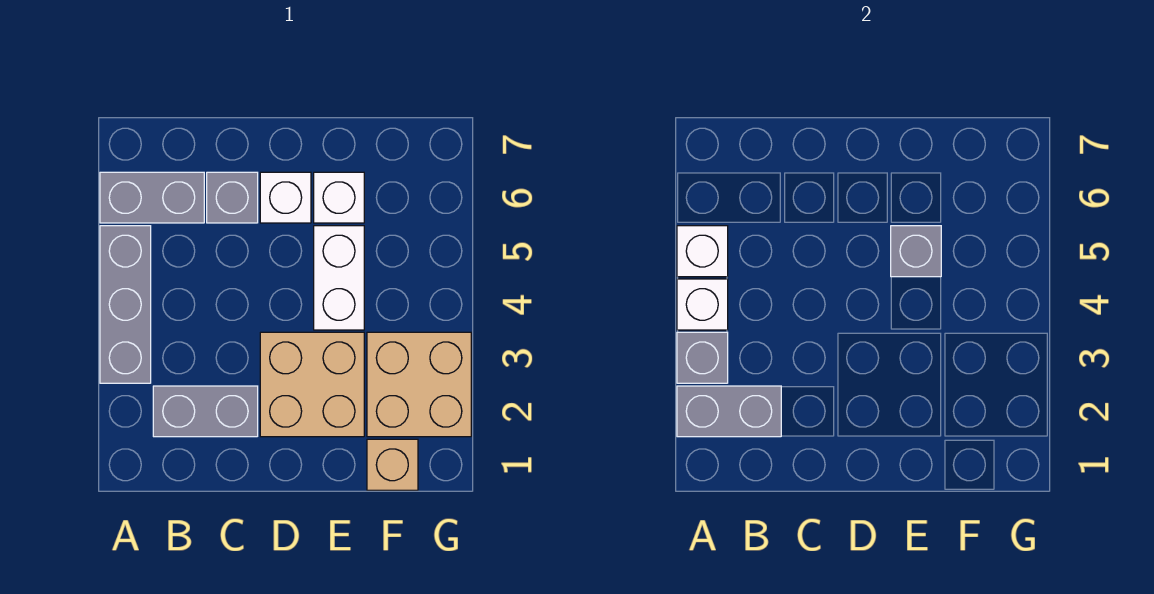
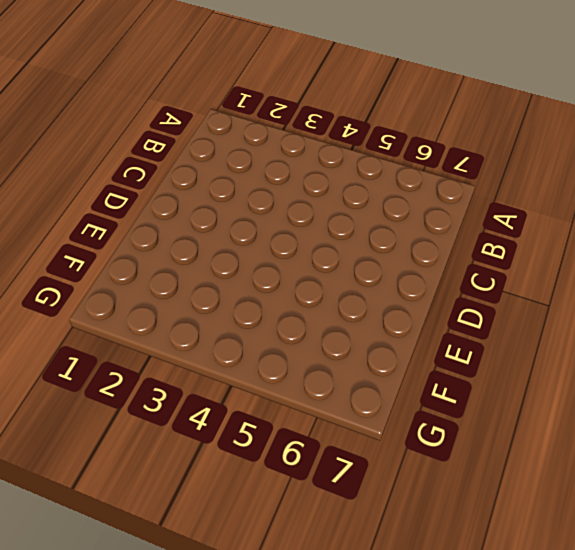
none -> grey 1x3 brick [100,226,151,383]
none -> grey 1x2 brick [100,172,204,223]
none -> grey 1x2 brick [153,386,258,437]

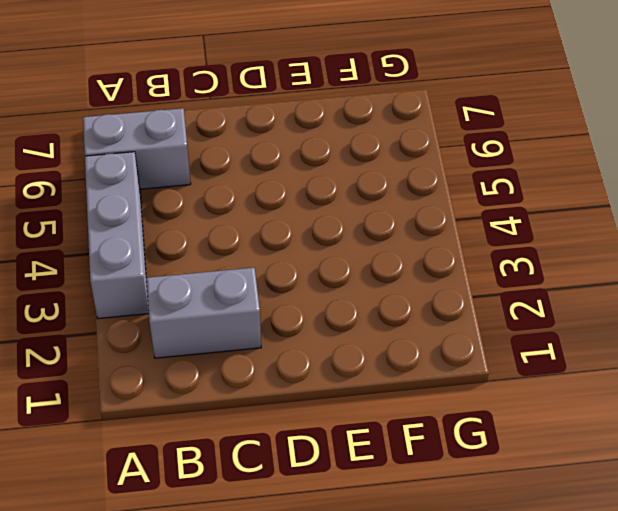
none -> grey 1x1 brick [207,172,258,223]
none -> tan 2x2 brick [260,332,364,437]
none -> white 1x1 brick [260,172,311,223]

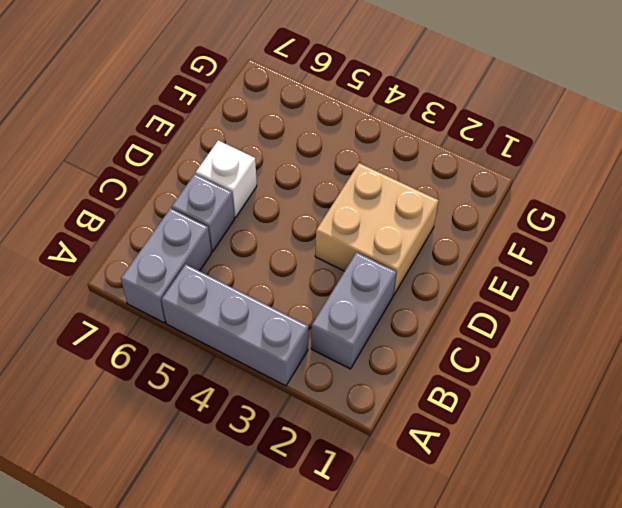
none -> white 1x2 brick [314,226,364,330]
none -> white 1x1 brick [314,172,364,223]
none -> tan 1x1 brick [367,439,418,490]

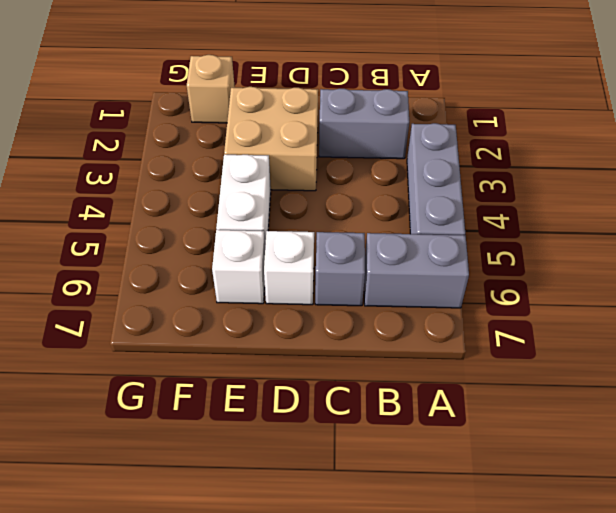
none -> tan 2x2 brick [367,332,471,437]
none -> grey 1x2 brick [677,386,781,437]
none -> grey 1x1 brick [677,332,728,383]

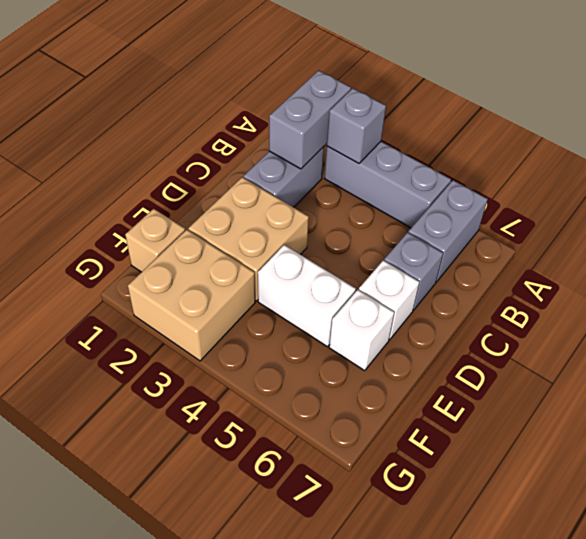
none -> white 1x1 brick [677,279,728,330]
none -> white 1x1 brick [677,226,728,277]
none -> grey 1x1 brick [891,226,941,277]

